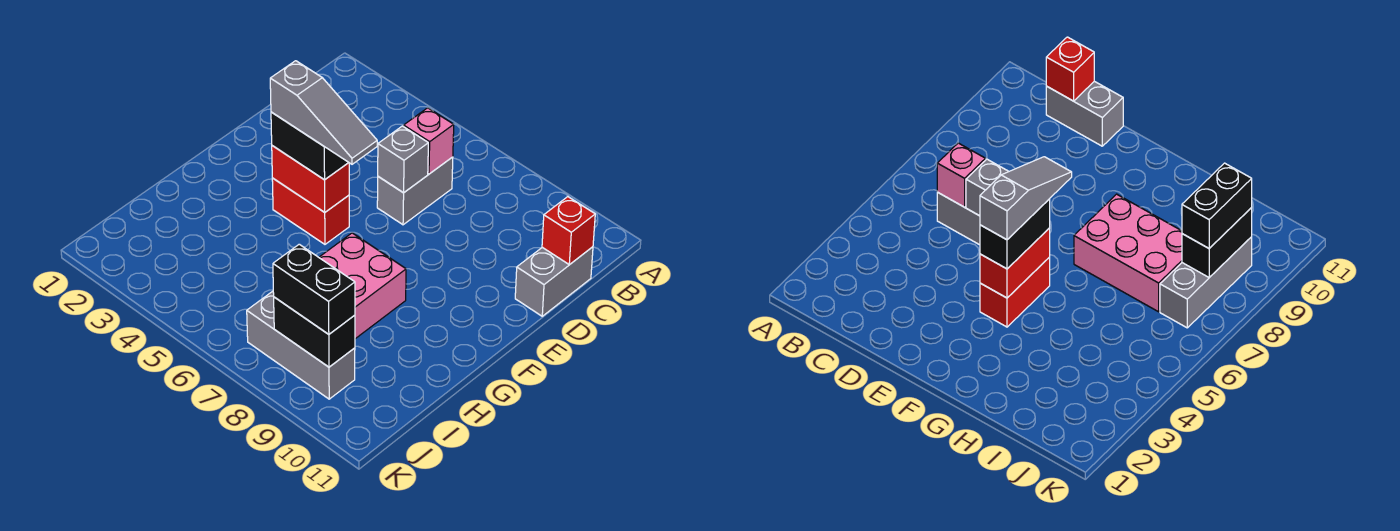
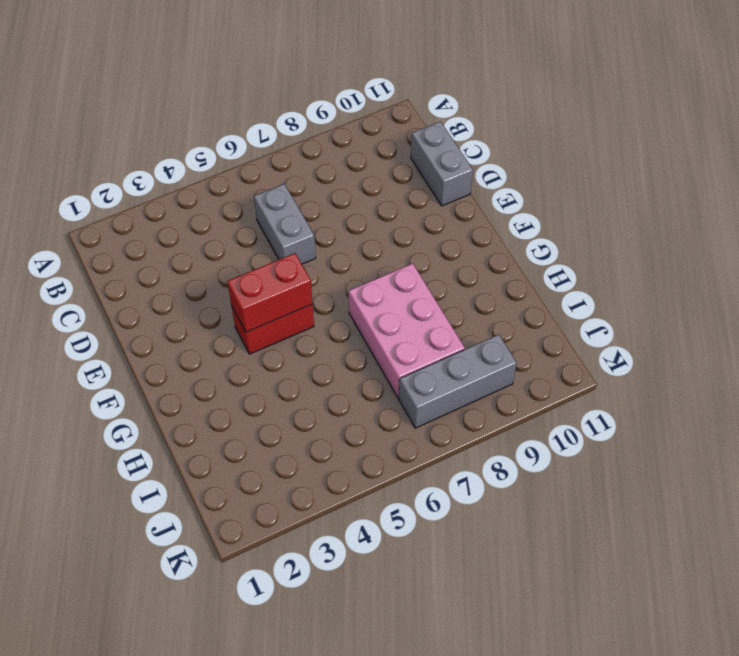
none -> pink 1x1 brick [404,108,454,174]
none -> red 1x1 brick [542,197,595,265]
none -> grey 1x1 brick [378,126,428,193]

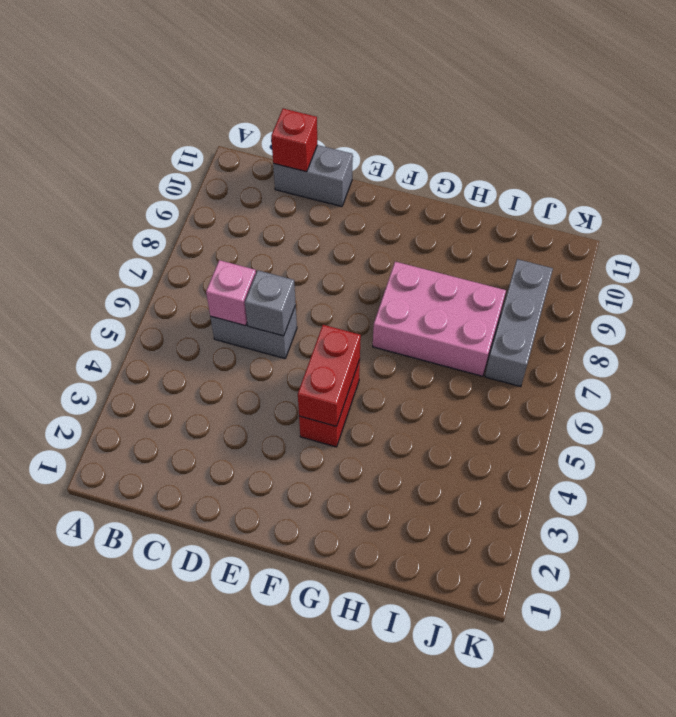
none -> black 1x2 brick [274,297,355,367]
none -> black 1x2 brick [271,112,349,180]
none -> black 1x2 brick [273,244,355,334]

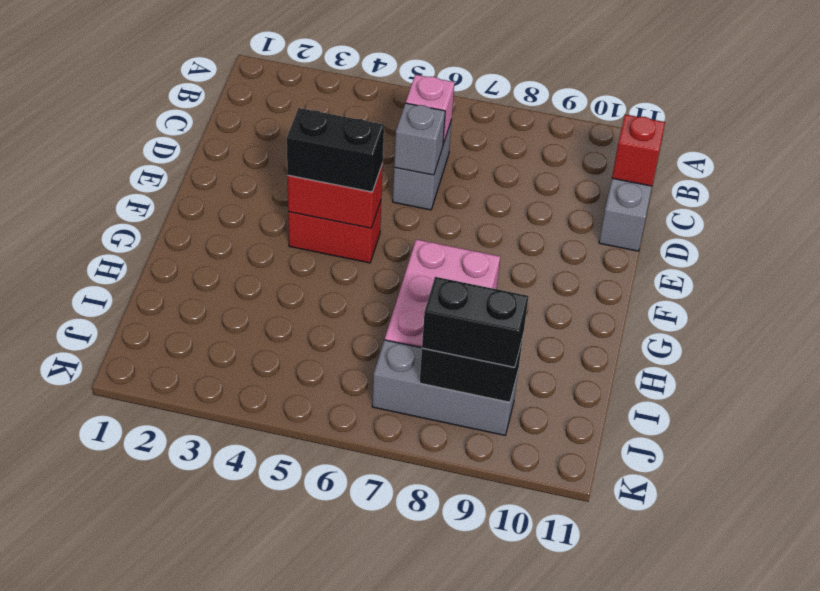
none -> grey 1x3 slope [270,61,377,164]

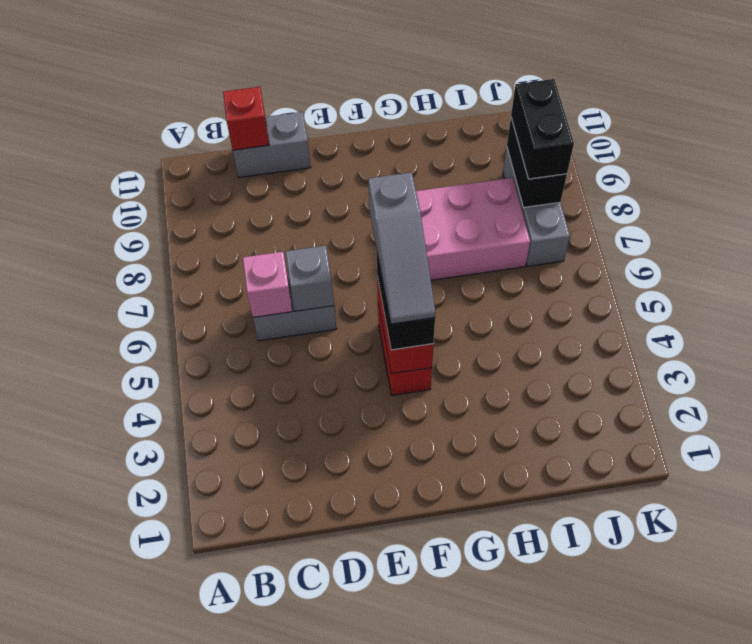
grey 1x3 slope [368,172,435,324] -> grey 1x3 slope turned to [270,61,377,164]

